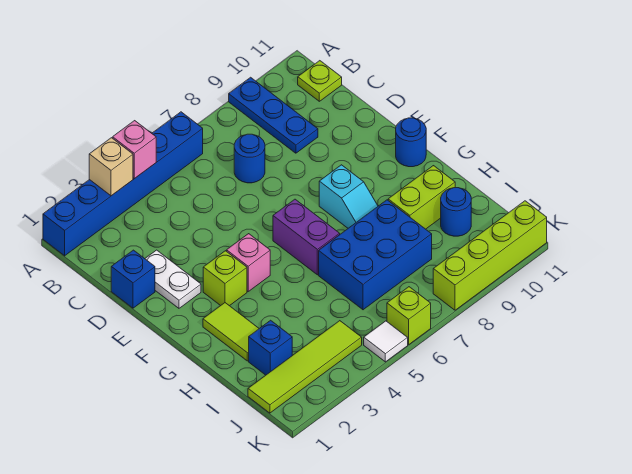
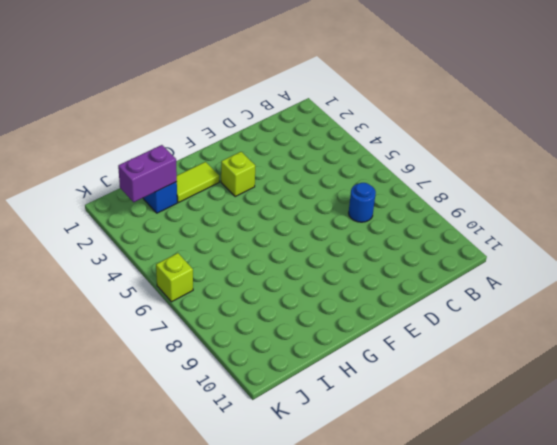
purple 1x2 brick [118,145,177,202] -> purple 1x2 brick moved to [273,199,340,275]
none -> blue 1x6 brick [43,112,203,256]
none -> blue 1x3 plate [229,77,318,153]
none -> lime 1x1 plate [298,61,342,101]

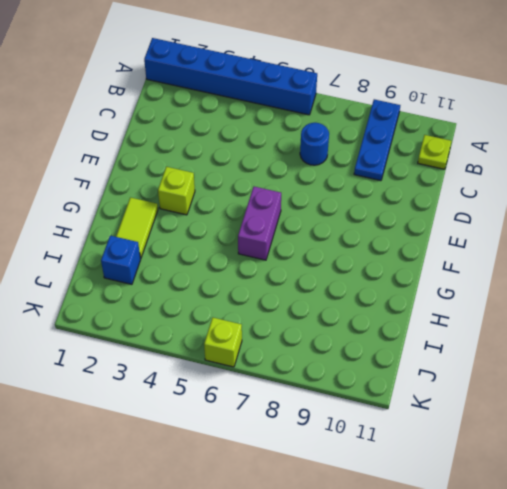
none -> blue 1x1 brick [111,250,155,308]
none -> white 1x2 plate [145,250,201,308]
none -> pink 1x1 brick [227,234,270,291]

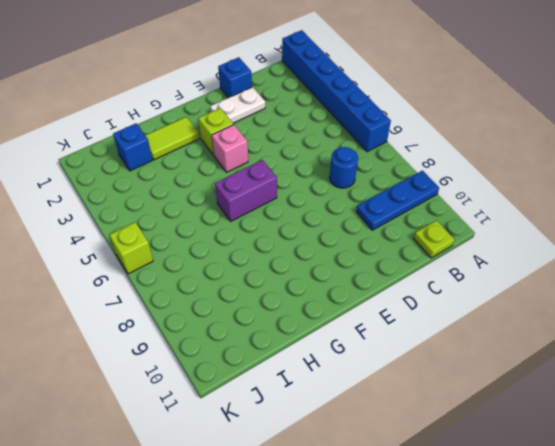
none -> cyan 1x2 slope [319,165,378,228]
none -> blue 1x1 round brick [396,118,426,167]
none -> blue 2x3 brick [319,200,432,310]

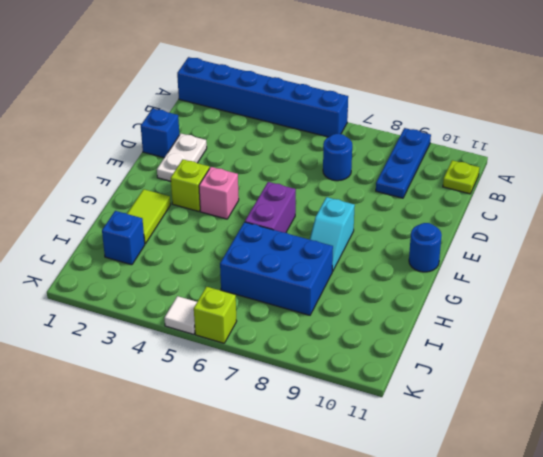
none -> lime 1x2 brick [388,166,455,229]
none -> blue 1x1 round brick [441,188,471,236]
none -> lime 1x4 tile [248,321,362,413]

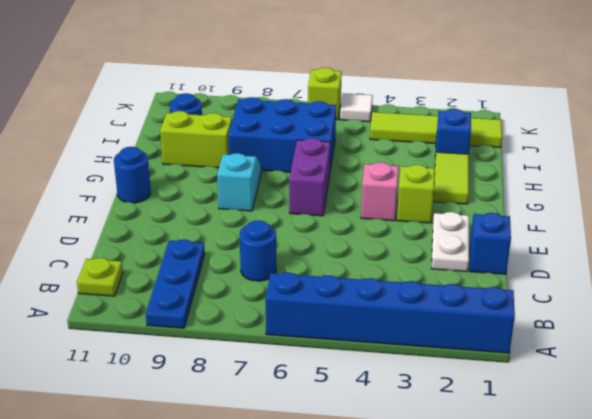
none -> lime 1x4 brick [433,201,547,310]
none -> tan 1x1 brick [89,138,133,196]
none -> pink 1x1 brick [113,121,156,179]

